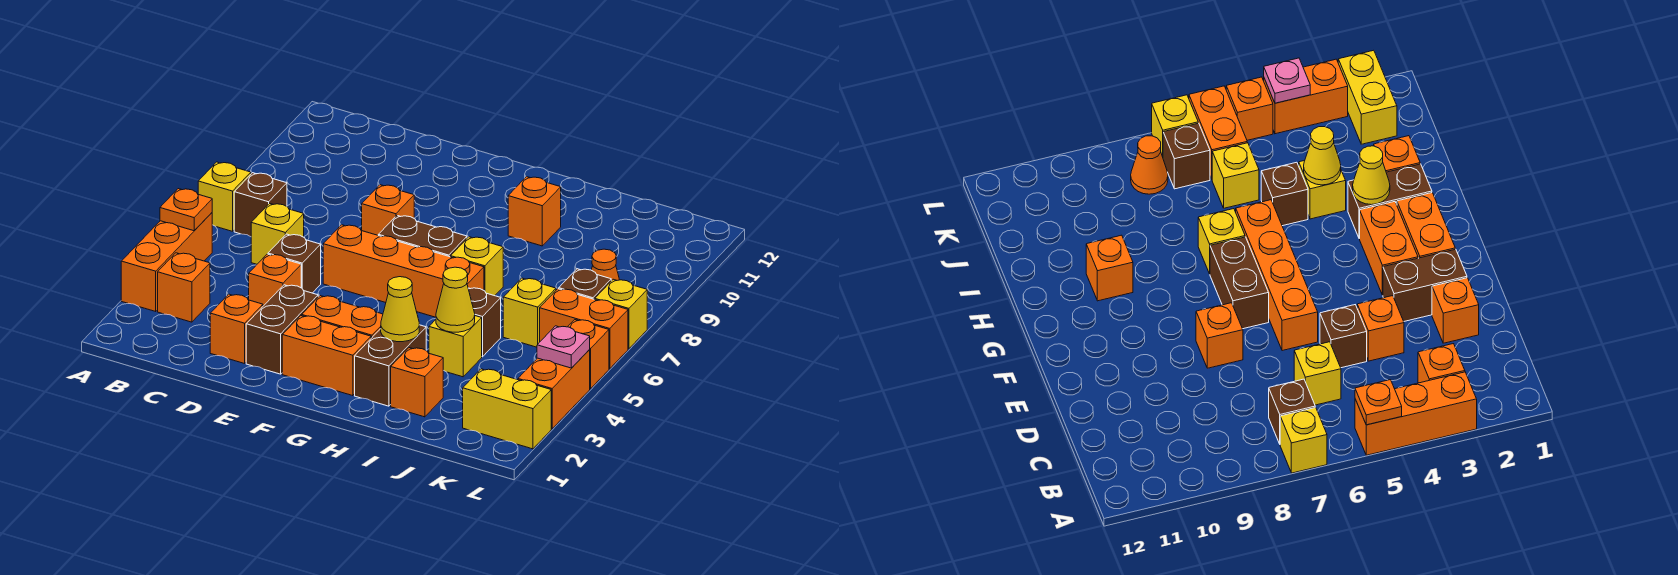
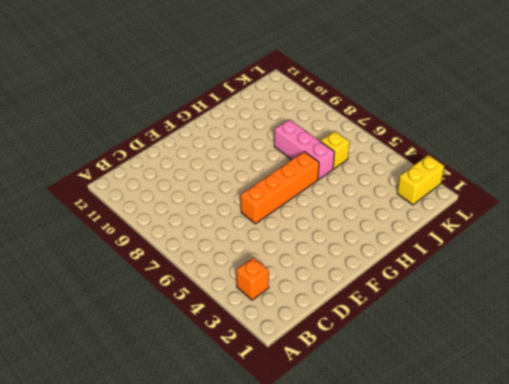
pink 1x3 brick [274,119,335,179] -> none
none -> orange 1x3 brick [121,213,212,311]
none -> yellow 1x1 brick [198,162,251,231]
none -> brown 1x1 brick [234,173,287,237]
none -> yellow 1x1 brick [251,203,304,264]

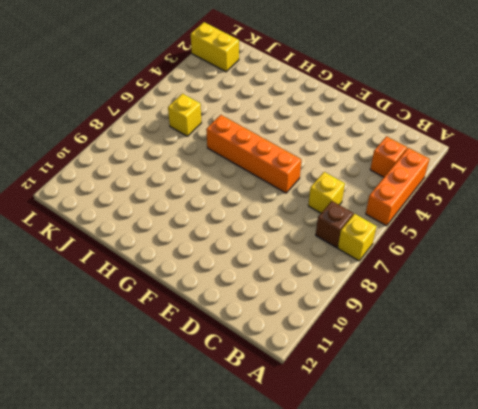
none -> orange 1x1 brick [210,294,263,364]
none -> orange 1x1 brick [249,254,301,306]
none -> brown 1x1 brick [268,234,321,293]
none -> brown 1x2 brick [246,285,318,374]

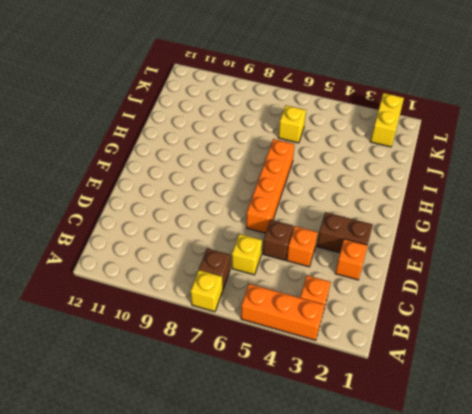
none -> orange 1x1 brick [362,185,414,235]
none -> orange 1x2 brick [282,316,371,396]
none -> orange 1x2 brick [302,296,383,338]
none -> brown 1x2 brick [378,216,467,257]

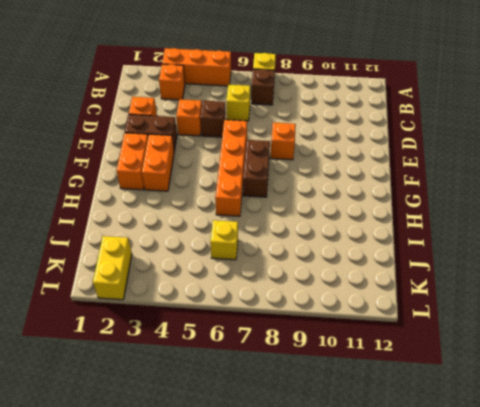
none -> brown 1x2 brick [355,325,426,406]
none -> yellow 1x1 brick [451,237,503,296]
none -> orange 1x1 brick [508,177,561,246]
none -> orange 1x1 brick [391,348,443,417]

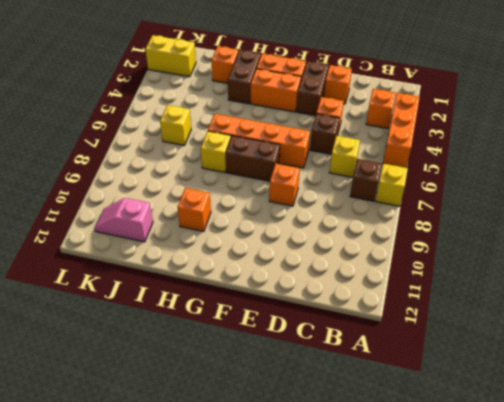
pink 1x2 slope [95,198,153,242] -> none
none -> yellow 1x1 brick [429,316,482,377]
none -> brown 1x1 brick [468,288,501,357]
none -> orange 1x2 brick [540,289,628,369]
none -> brown 1x1 brick [559,269,611,299]

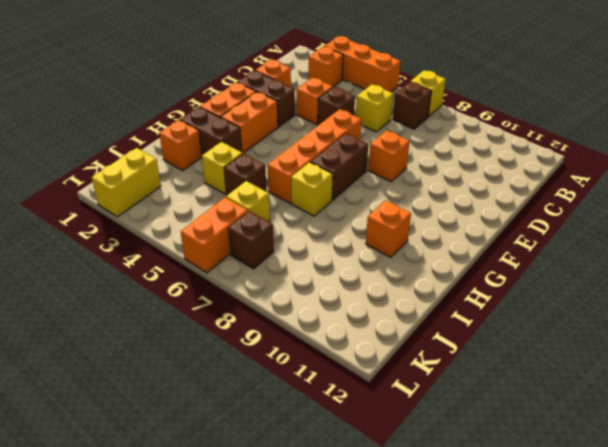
none -> orange 1x1 cone [591,249,619,281]
none -> orange 1x2 brick [518,350,590,429]
none -> orange 1x1 brick [568,320,609,389]
none -> yellow 1x1 brick [595,279,647,349]

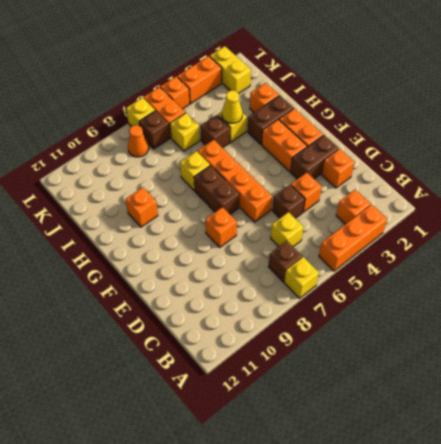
none -> orange 1x1 plate [160,189,212,231]
none -> yellow 1x1 cone [381,277,419,342]
none -> pink 1x1 plate [537,326,590,368]

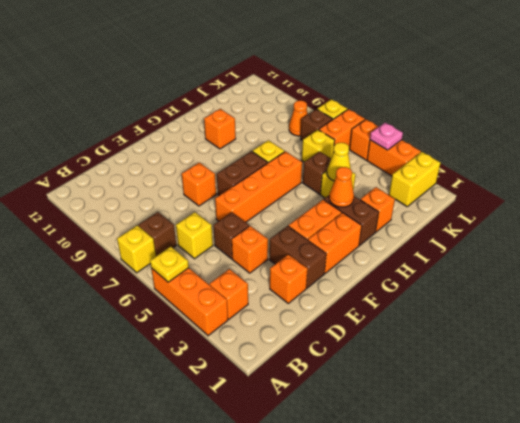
yellow 1x1 plate [150,246,189,282] -> orange 1x1 plate [160,189,212,231]
orange 1x1 cone [329,167,354,207] -> yellow 1x1 cone [381,277,419,342]

